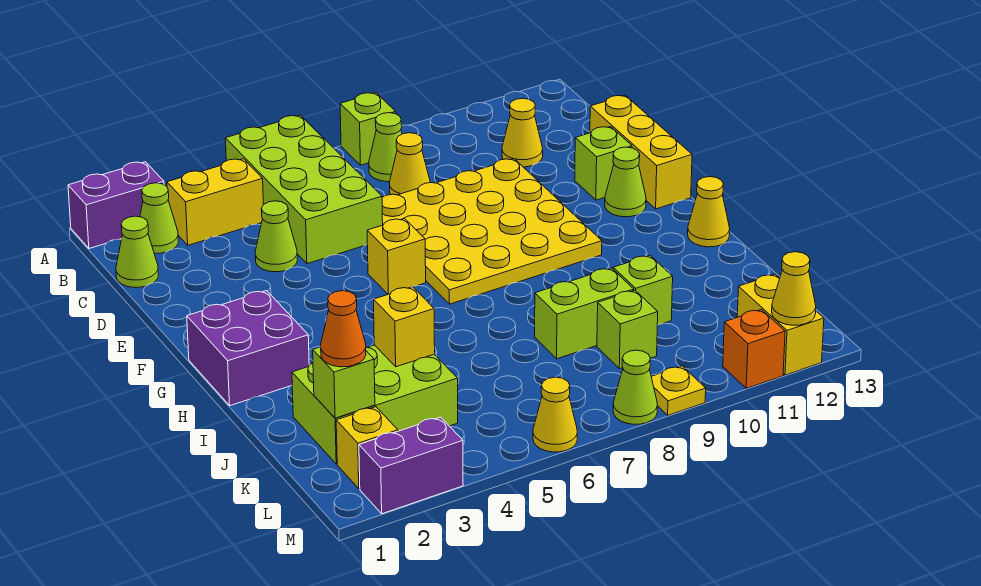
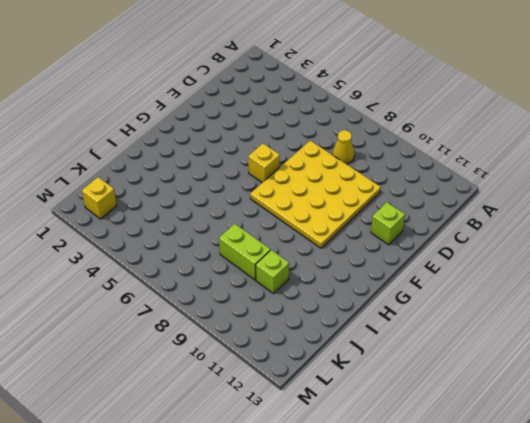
none -> purple 1x2 brick [68,162,164,249]
none -> lime 2x4 brick [225,115,383,264]
none -> lime 1x1 brick [340,93,396,165]
none -> lime 1x1 cone [140,183,178,253]

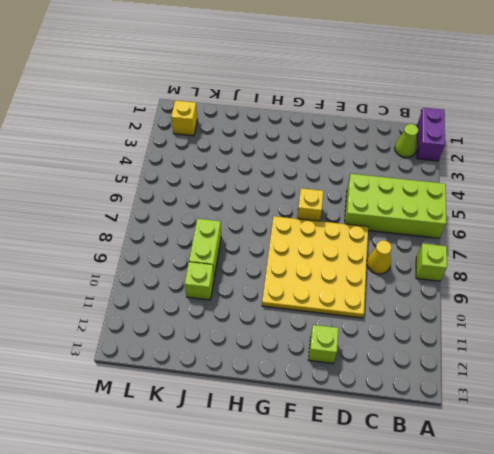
none -> yellow 1x2 brick [167,159,264,245]
none -> lime 1x1 cone [369,113,402,182]
none -> lime 1x1 cone [116,216,158,287]
none -> yellow 1x1 cone [502,98,543,167]

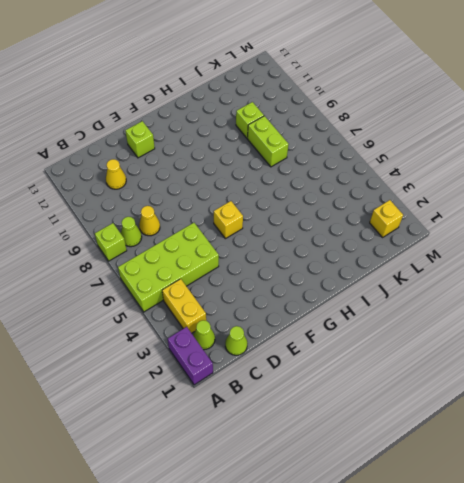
none -> lime 1x1 cone [255,201,297,272]
none -> yellow 4x4 plate [382,159,602,304]
none -> yellow 1x3 brick [590,95,692,209]
none -> lime 1x1 cone [605,147,646,217]

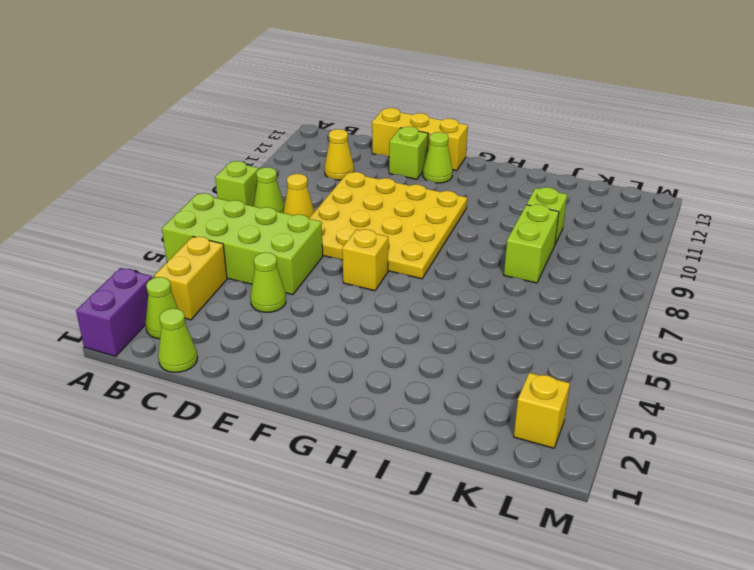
none -> purple 2x2 brick [187,291,309,406]
none -> yellow 1x1 cone [688,177,730,247]
none -> lime 2x3 brick [292,345,458,464]
none -> lime 1x1 brick [597,290,658,369]

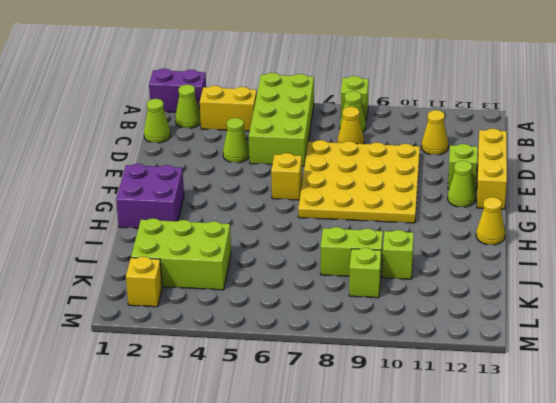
none -> yellow 1x2 brick [737,274,824,375]
none -> purple 1x2 brick [359,417,463,514]
none -> yellow 1x1 cone [533,377,577,452]
none -> lime 1x1 cone [613,350,658,424]

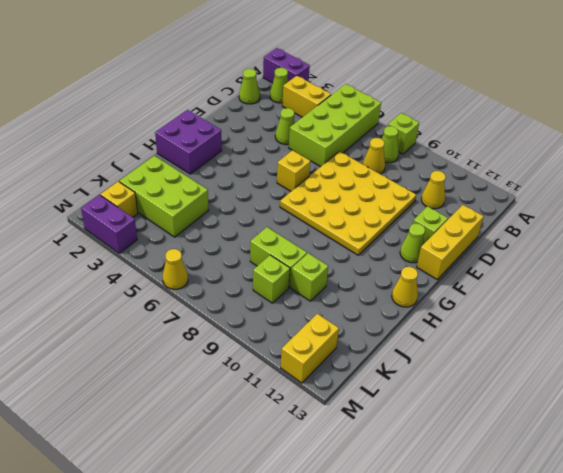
none -> lime 1x1 cone [613,350,658,424]
none -> yellow 1x1 plate [651,366,706,415]
none -> orange 1x1 brick [723,310,785,388]
none -> yellow 1x1 brick [374,287,435,367]

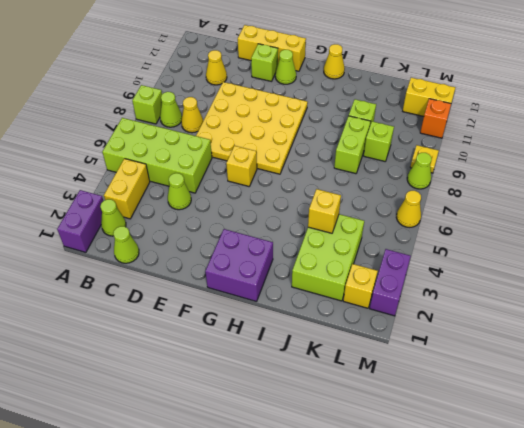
none -> lime 1x1 brick [313,347,375,418]
none -> yellow 1x1 cone [772,252,816,325]
none -> orange 1x1 cone [321,291,366,367]

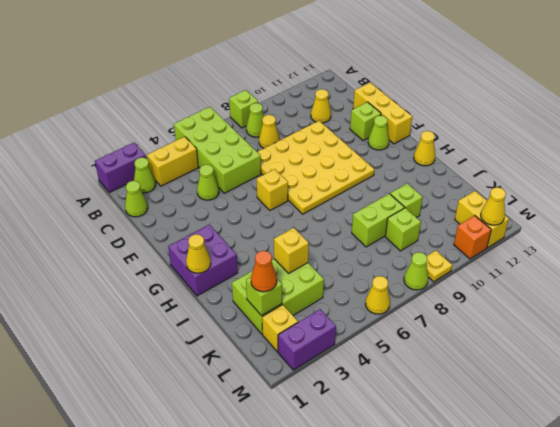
yellow 1x1 cone [186,234,211,273] -> none

